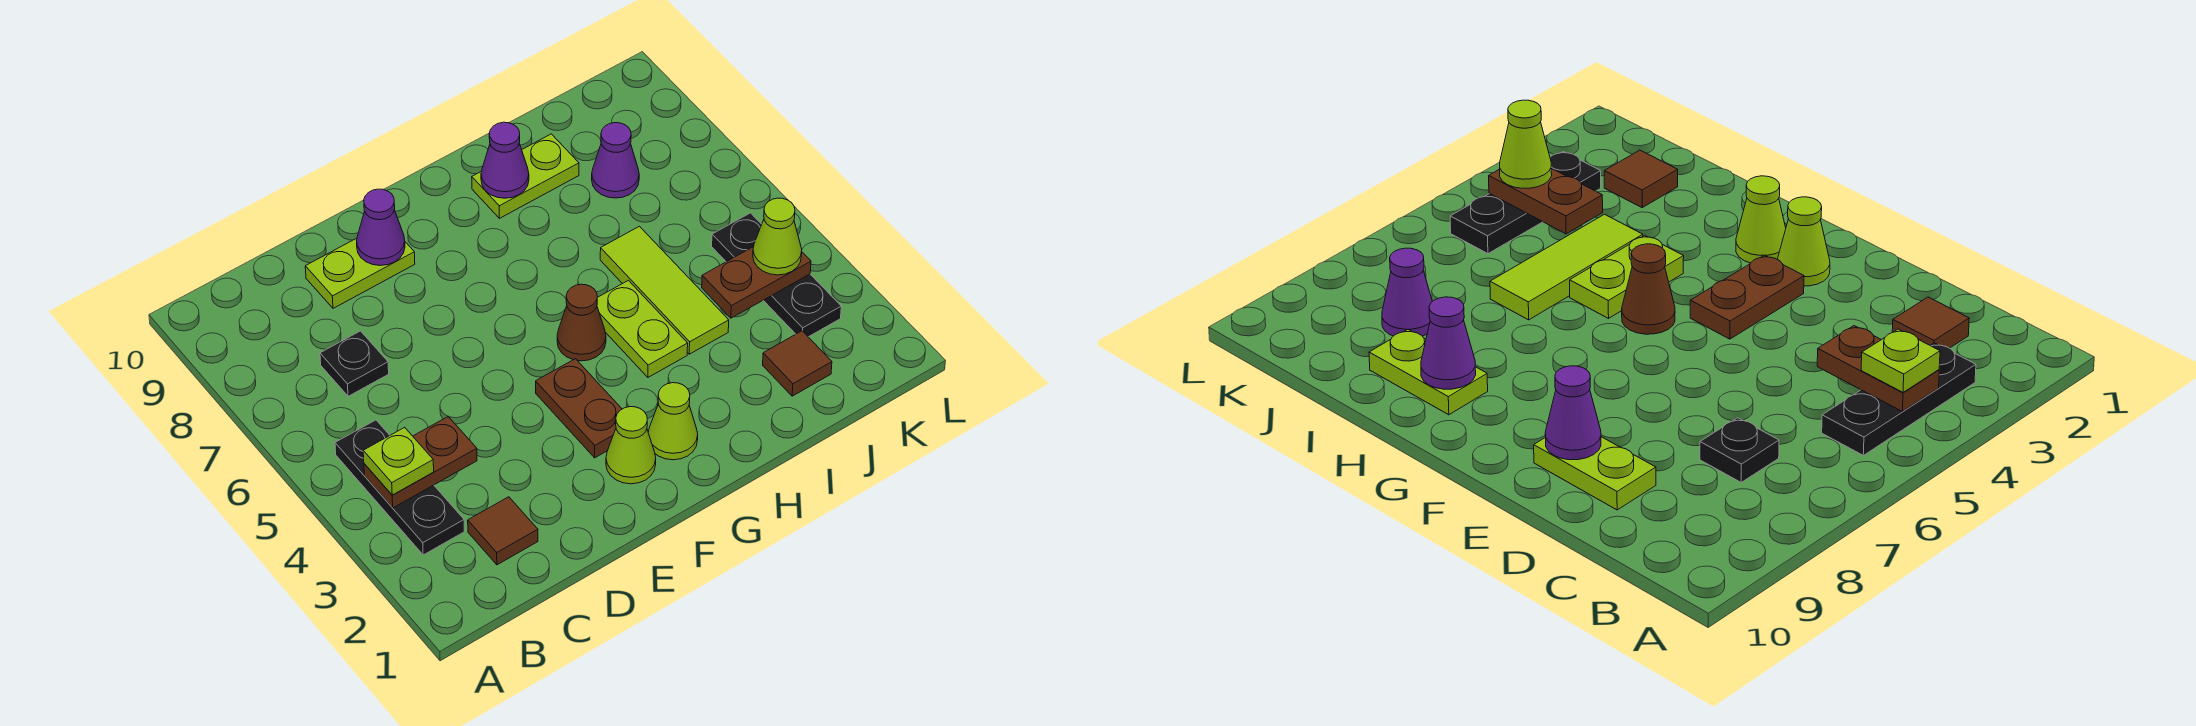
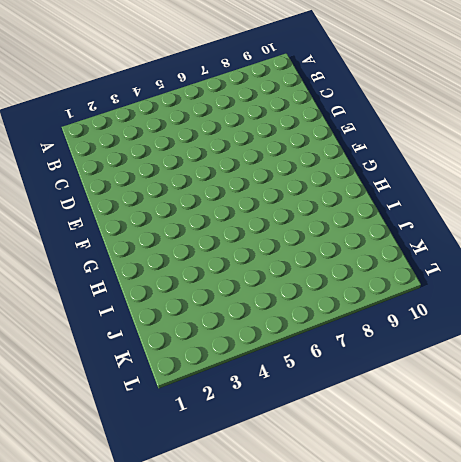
none -> black 1x3 plate [335,420,464,555]
none -> brown 1x1 tile [468,497,538,565]
none -> black 1x1 plate [320,331,389,396]

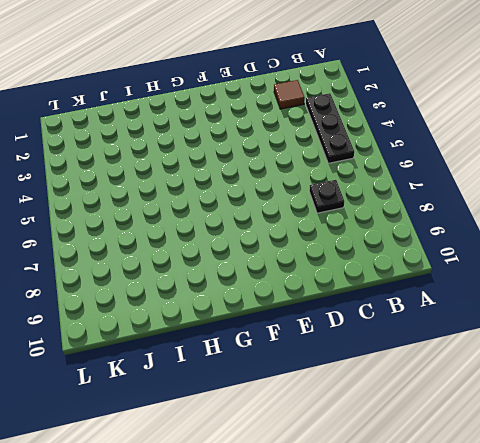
none -> lime 1x2 plate [305,238,415,308]
none -> lime 1x1 cone [606,407,656,484]
none -> brown 1x2 plate [536,359,622,458]

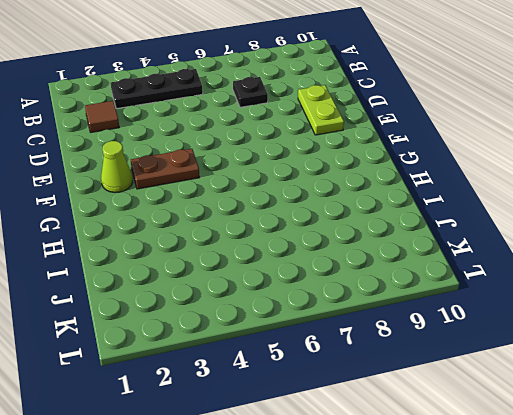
none -> lime 1x1 cone [648,383,698,460]
none -> brown 1x1 cone [557,284,606,361]
none -> lime 1x2 plate [597,280,688,377]

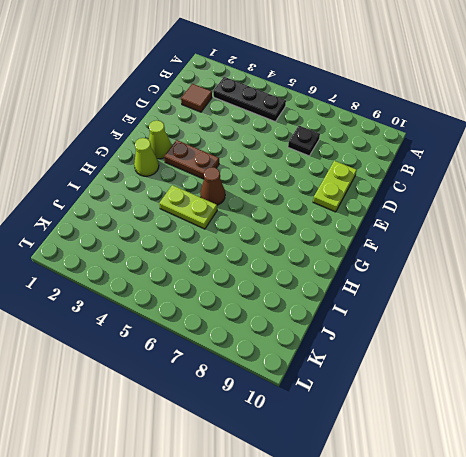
none -> lime 1x2 plate [472,134,579,218]
none -> lime 1x3 tile [600,226,729,354]
none -> brown 1x1 tile [763,331,832,396]

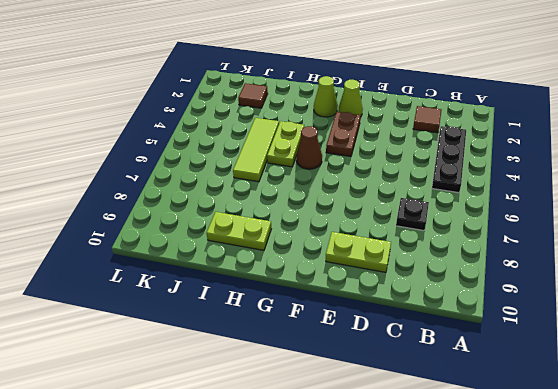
none -> purple 1x1 cone [592,123,639,198]
none -> black 1x3 plate [712,213,841,337]
none -> brown 1x2 plate [364,417,477,508]

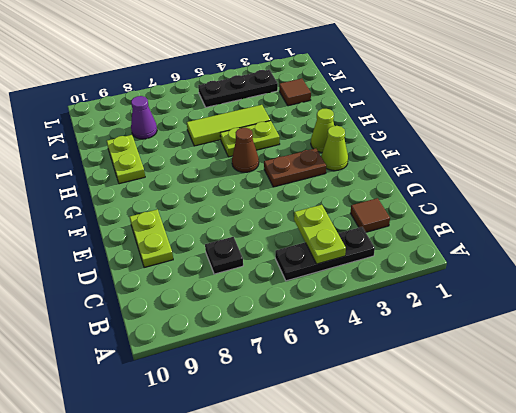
lime 1x2 plate [294,205,346,264] -> brown 1x2 plate [364,417,477,508]
none -> purple 1x1 cone [357,189,405,266]
none -> purple 1x1 cone [481,122,529,198]
none -> brown 1x2 plate [702,247,811,318]

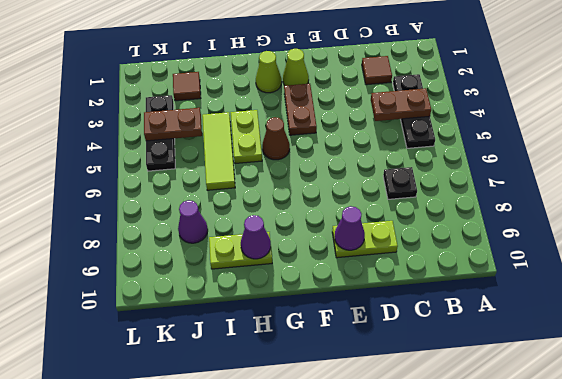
none -> lime 1x1 plate [363,427,434,495]
none -> lime 1x1 cone [753,198,802,275]

